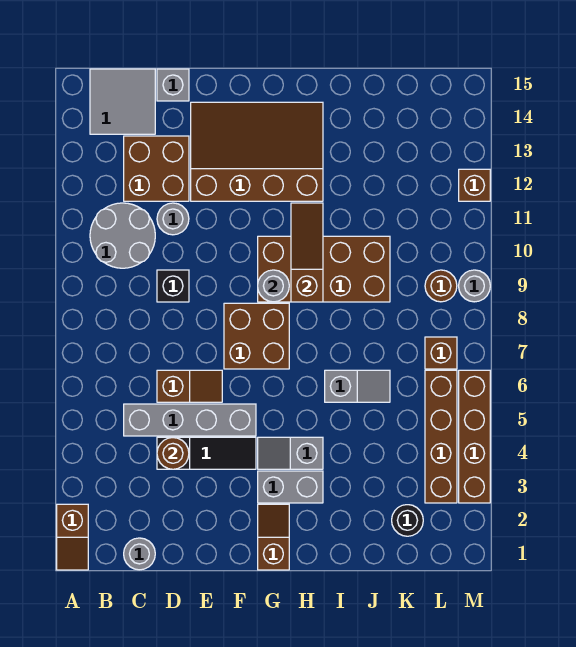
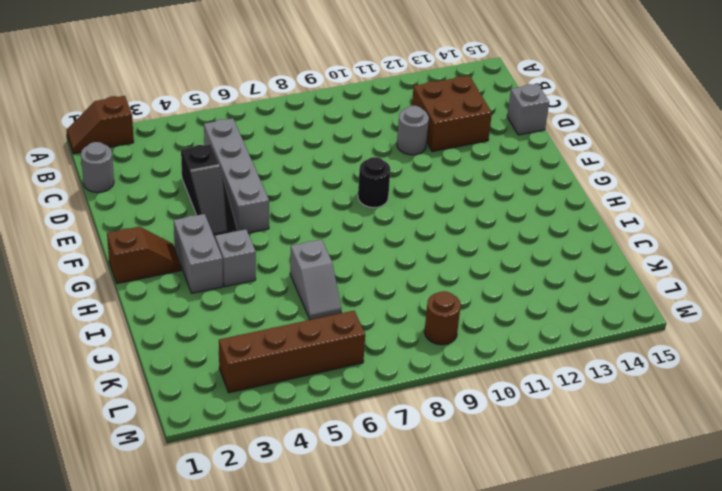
black 1x1 round brick [358,157,390,208] -> black 1x1 round brick moved to [392,505,423,536]
none -> grey 2x2 round brick [90,203,155,268]
none -> grey 2x2 tile [90,69,155,134]
none -> brown 1x2 slope [157,370,222,402]

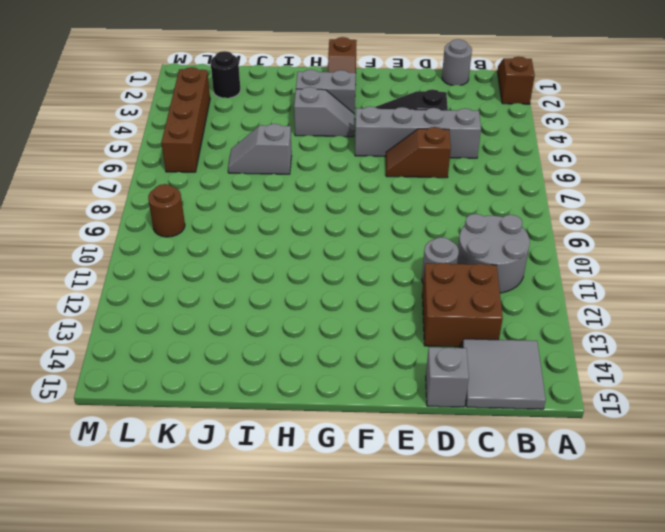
none -> black 1x1 brick [157,270,189,302]
none -> brown 3x4 slope [191,102,323,201]
none -> brown 2x2 brick [224,303,289,369]

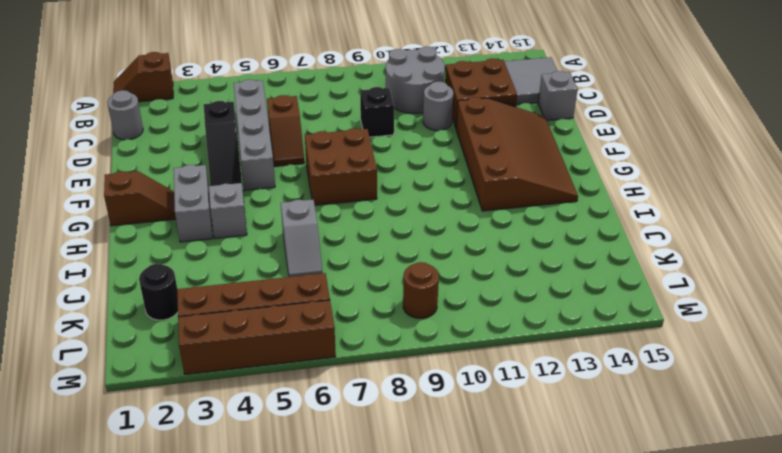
none -> brown 2x4 brick [258,236,390,302]
none -> brown 1x1 brick [425,337,457,369]
none -> grey 1x1 round brick [459,270,490,302]

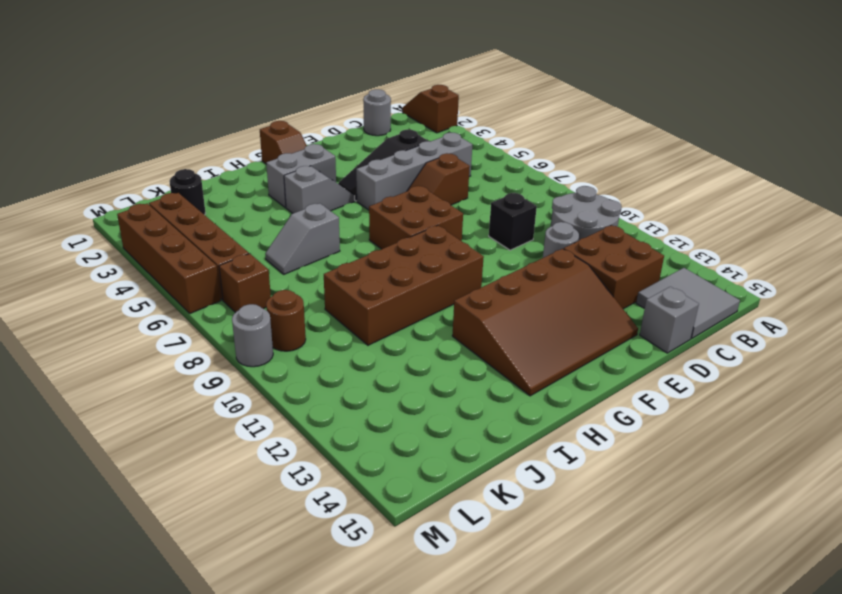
none -> brown 1x1 brick [459,169,490,201]
none -> brown 1x1 round brick [157,438,189,469]
none -> grey 1x1 round brick [258,270,289,302]

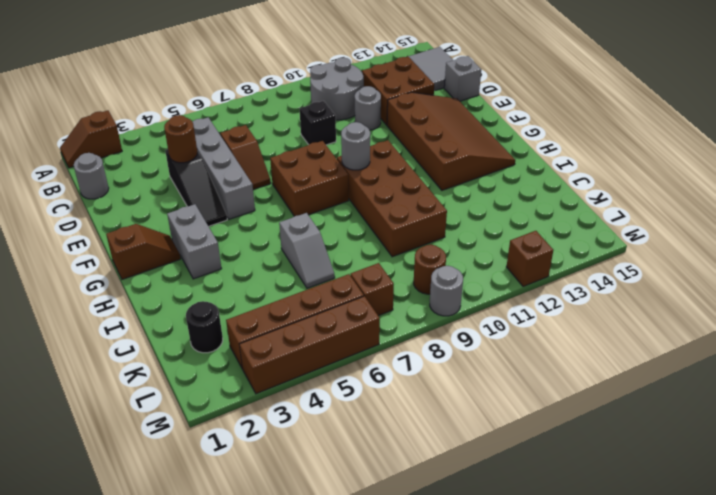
none -> grey 1x2 slope [258,437,323,469]
none -> brown 1x3 slope [291,203,323,302]

